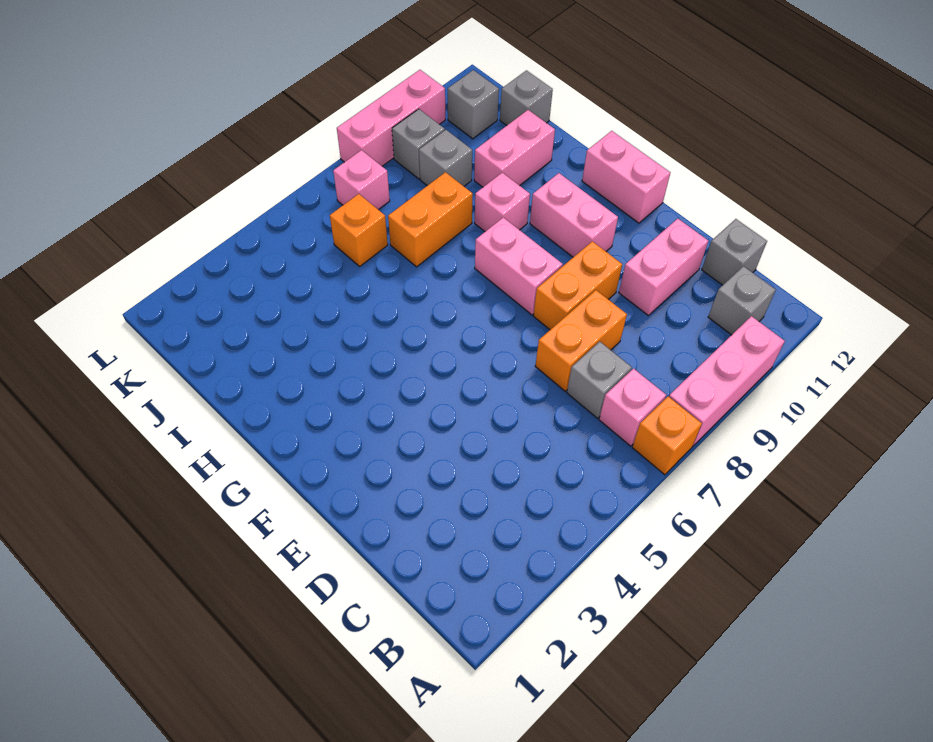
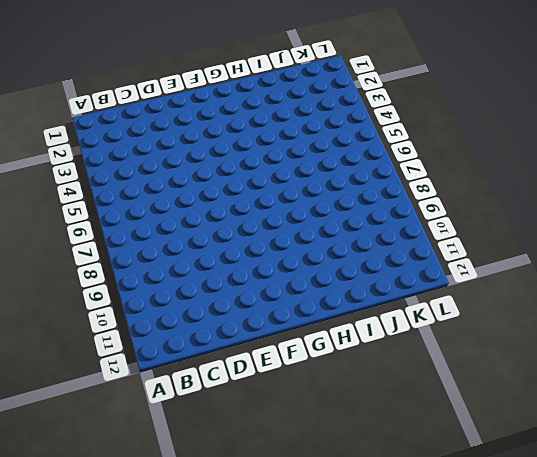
none -> orange 1x1 brick [632,397,702,475]
none -> pink 1x3 brick [669,316,785,446]
none -> pink 1x1 brick [599,369,666,446]

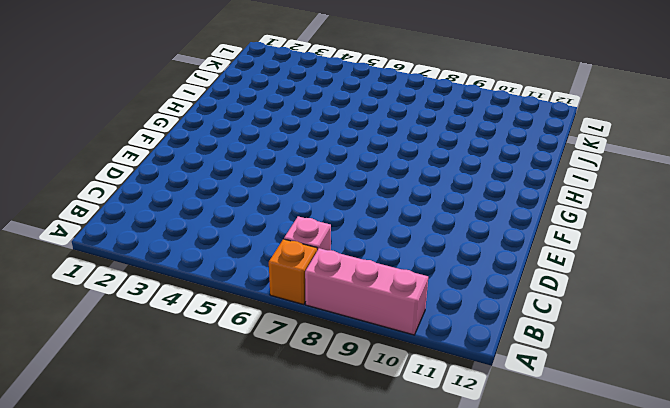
none -> grey 1x1 brick [708,266,776,335]
none -> grey 1x1 brick [567,342,632,418]
none -> grey 1x1 brick [702,219,767,285]

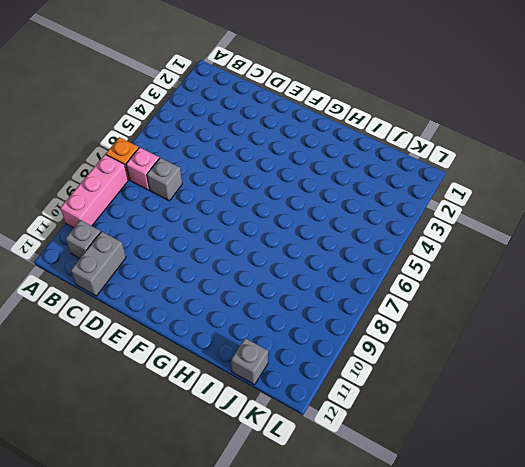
grey 1x2 brick [71,231,126,296] -> grey 1x1 brick [702,219,767,285]
none -> orange 1x2 brick [535,290,627,391]
none -> pink 1x2 brick [619,219,708,315]
none -> orange 1x2 brick [534,241,622,330]

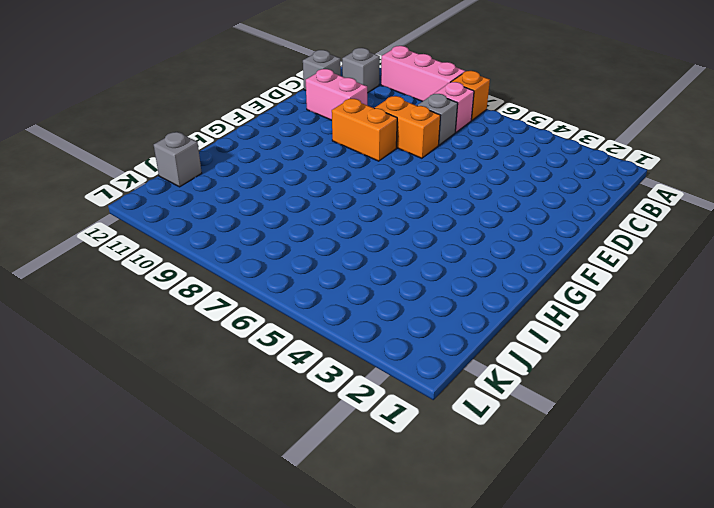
none -> pink 1x2 brick [475,217,563,315]
none -> pink 1x2 brick [530,173,618,257]
none -> pink 1x2 brick [582,131,671,223]

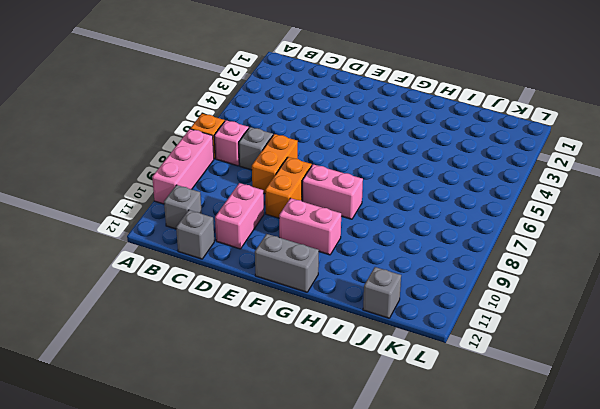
grey 1x2 brick [255,234,319,292] -> pink 1x2 brick [582,131,671,223]
none -> pink 1x1 brick [475,173,530,231]
none -> orange 1x2 brick [388,172,473,267]
none -> pink 1x2 brick [474,110,555,187]

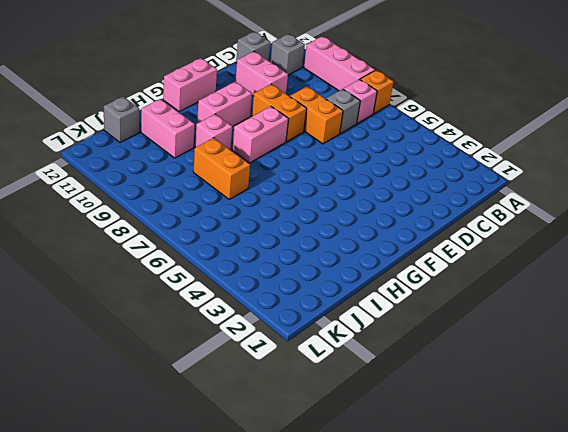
none -> orange 1x1 brick [330,194,388,266]
none -> grey 1x1 brick [419,130,472,186]
none -> pink 1x1 brick [333,150,390,210]

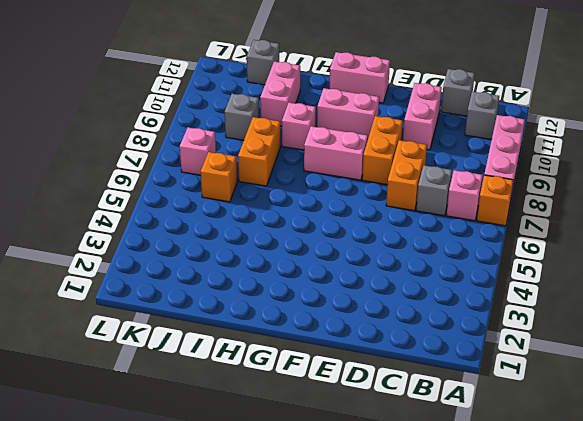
none -> grey 1x1 brick [392,109,445,179]
none -> grey 1x1 brick [448,70,499,139]
none -> pink 1x3 brick [337,70,445,166]

